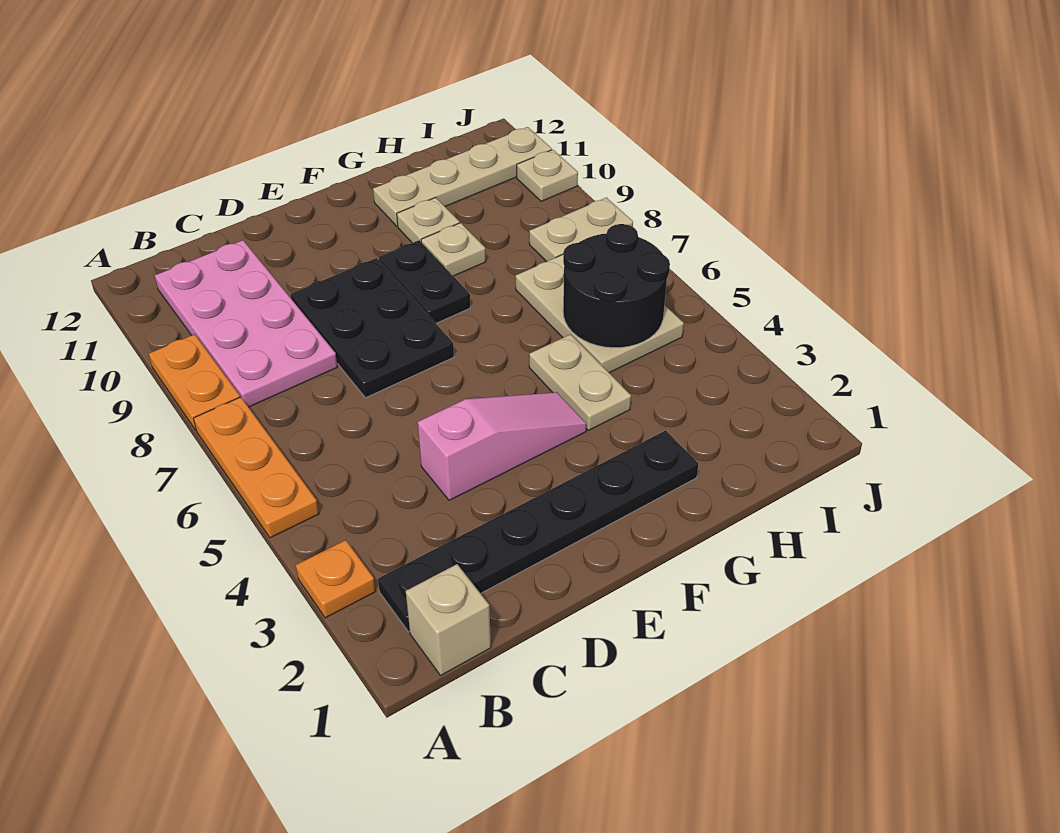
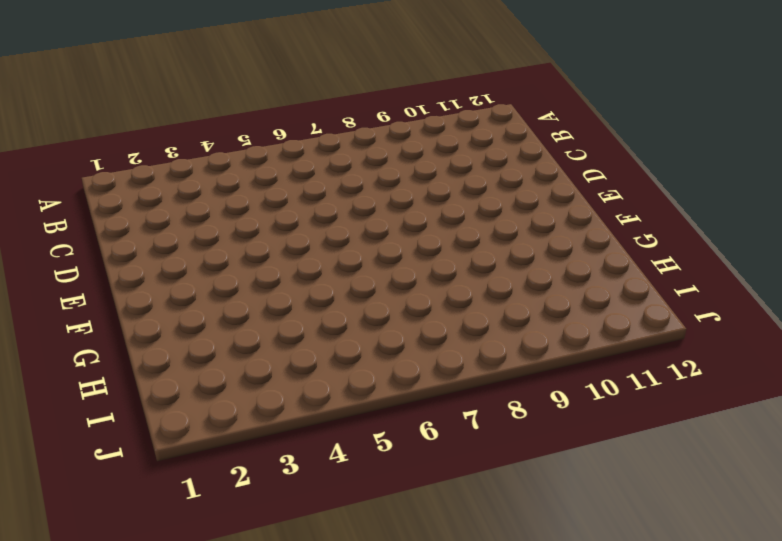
none -> orange 1x1 plate [296,540,376,618]
none -> orange 1x3 plate [194,397,319,538]
none -> orange 1x2 plate [149,334,240,430]

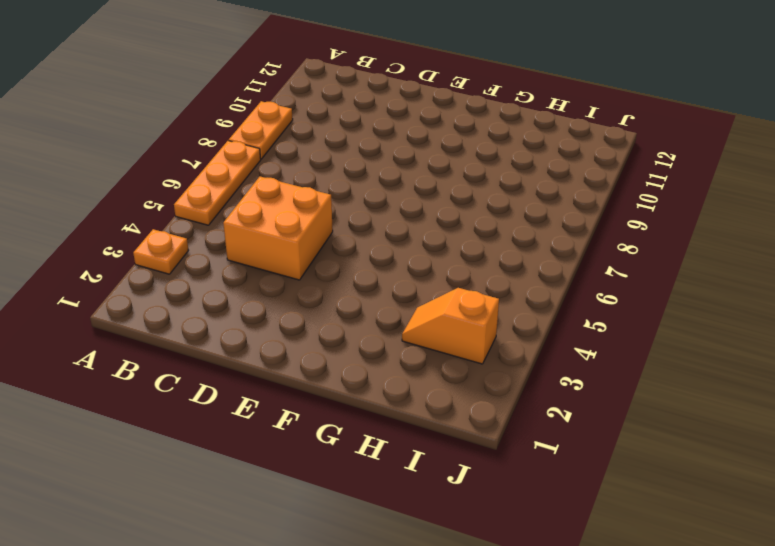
orange 2x2 brick [223,177,333,280] -> pink 1x3 slope [418,392,587,500]
orange 1x2 slope [402,288,499,364] -> none
none -> tan 1x1 brick [406,564,491,676]
none -> black 1x6 plate [378,430,698,632]
none -> pink 2x4 plate [155,240,337,407]

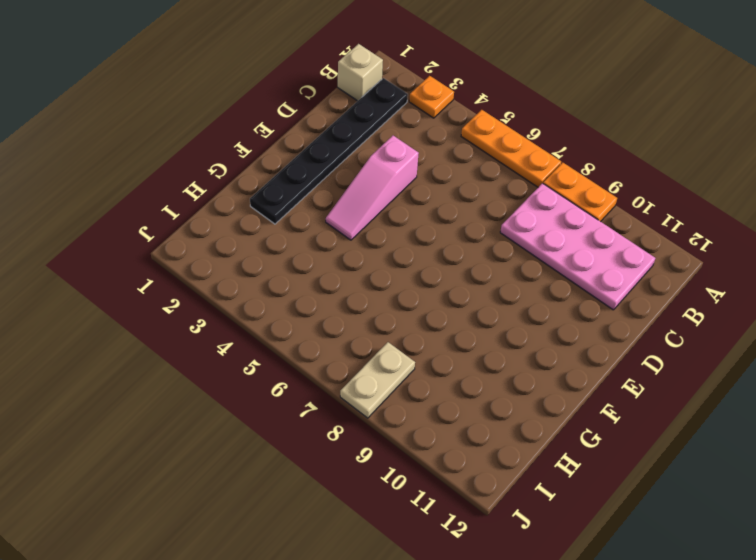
none -> black 2x3 plate [290,258,454,398]
none -> black 1x2 plate [379,240,470,323]
none -> tan 1x2 plate [529,334,631,430]

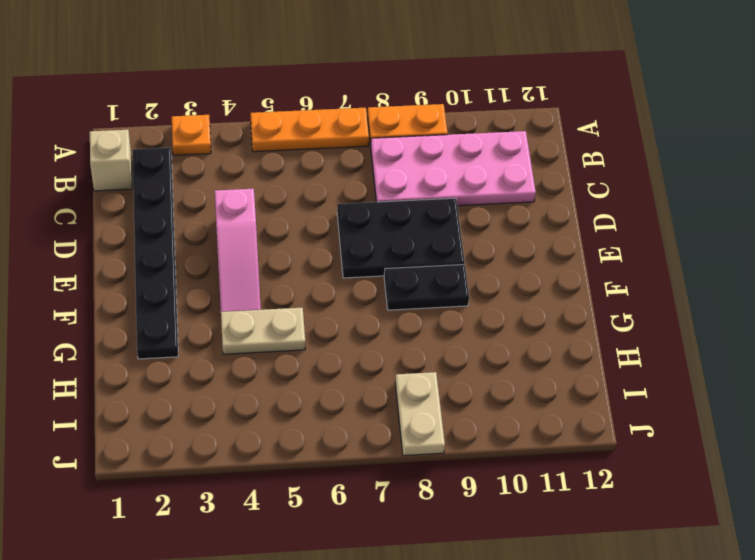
none -> tan 1x1 plate [421,223,486,276]
none -> tan 1x1 plate [397,197,460,243]
none -> tan 1x4 plate [373,127,552,226]

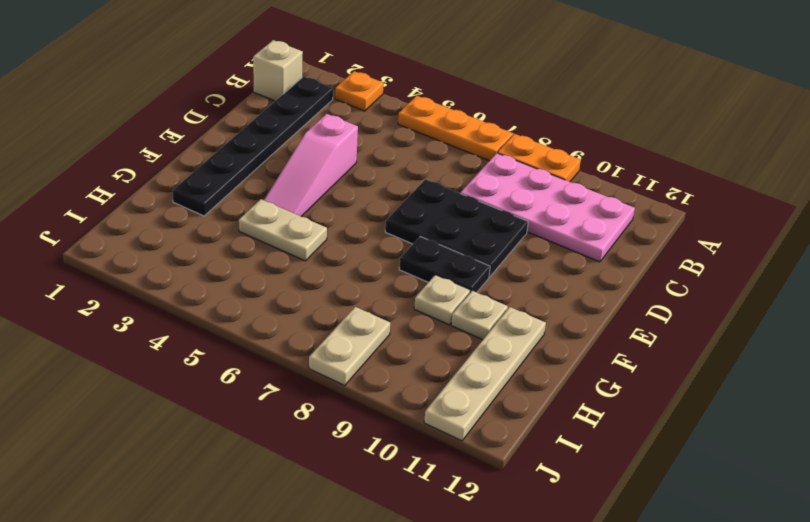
none -> tan 2x3 plate [516,255,684,373]
none -> tan 1x1 plate [517,150,578,201]
none -> black 2x2 round brick [563,224,670,348]

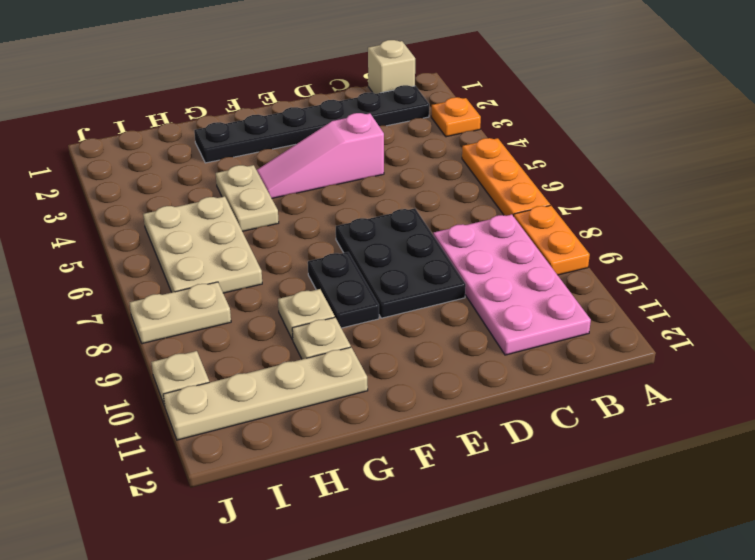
none -> black 2x2 round brick [563,224,670,348]

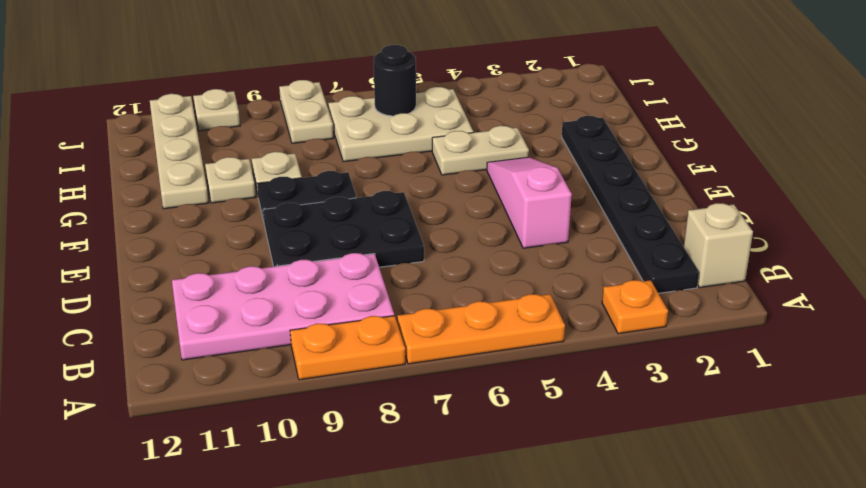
black 1x1 round brick [374,45,416,116] -> black 2x2 round brick [563,224,670,348]

